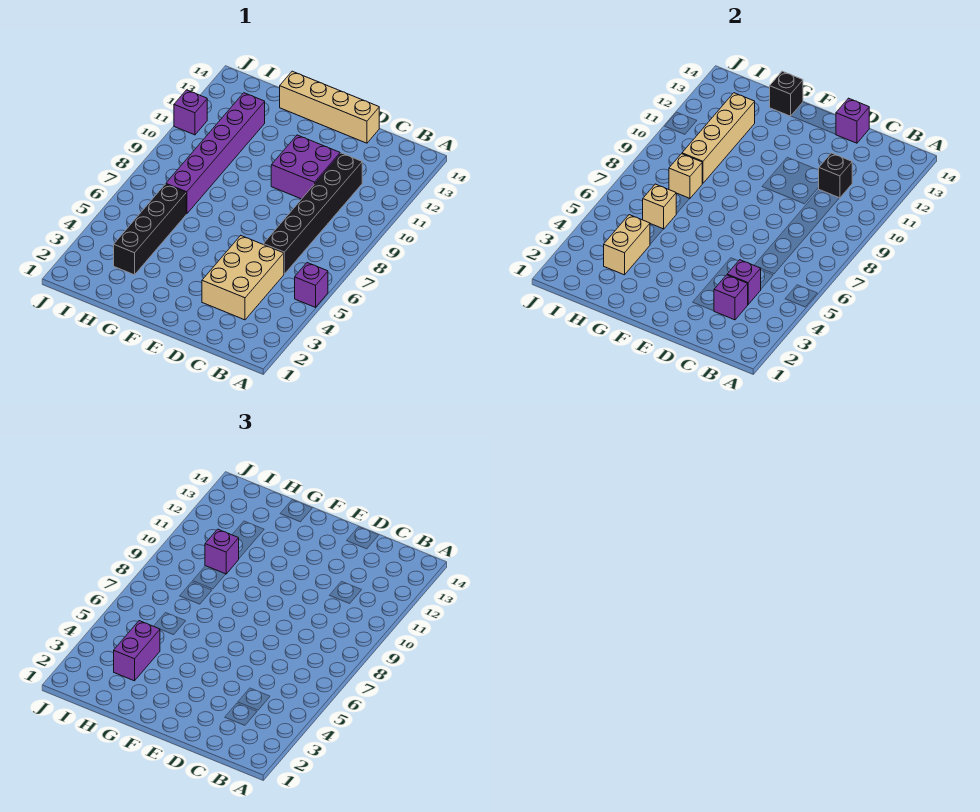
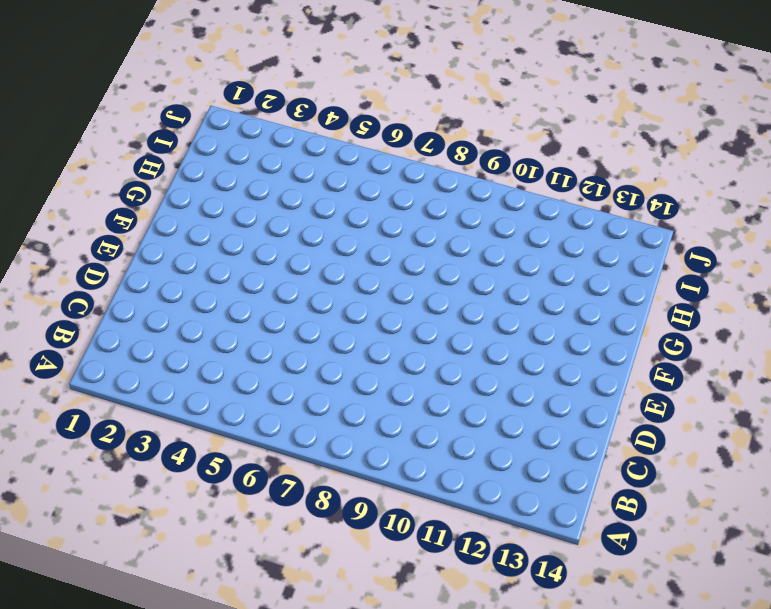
none -> purple 1x1 brick [295,263,328,307]
none -> tan 2x3 brick [202,236,284,320]
none -> black 1x6 brick [263,153,362,274]

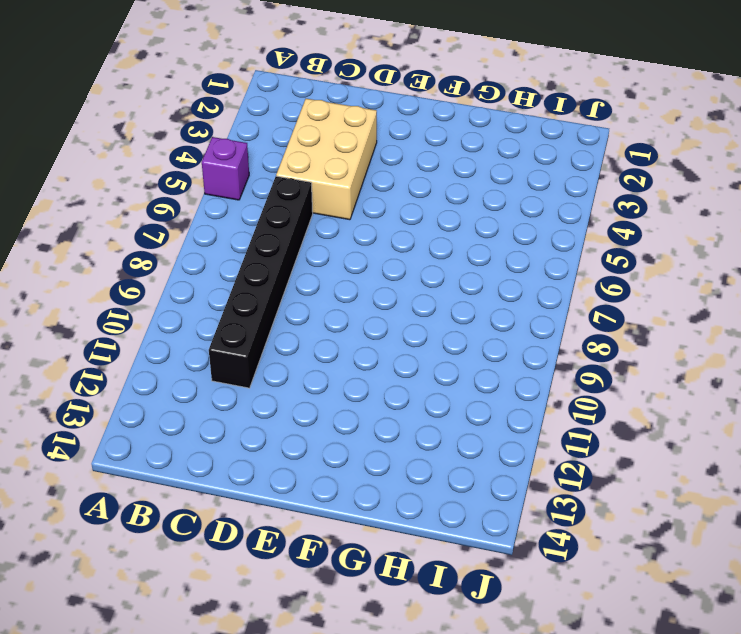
none -> purple 2x2 brick [271,135,340,199]
none -> tan 1x4 brick [280,71,379,143]
none -> black 1x4 brick [114,184,186,275]

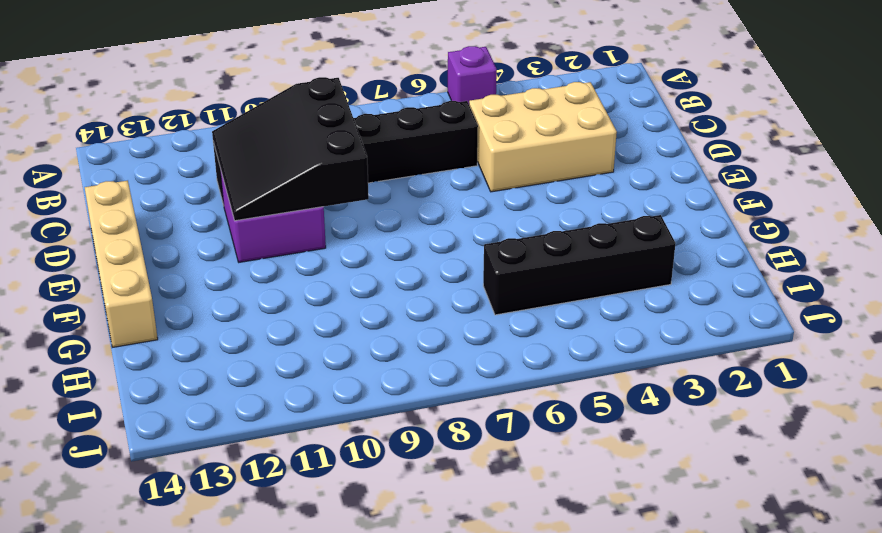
black 3x3 slope [212,77,369,221] -> black 1x1 brick [819,153,852,198]
none -> purple 1x6 brick [166,93,265,214]
none -> purple 1x1 brick [174,90,207,135]
none -> purple 1x1 brick [714,275,748,320]

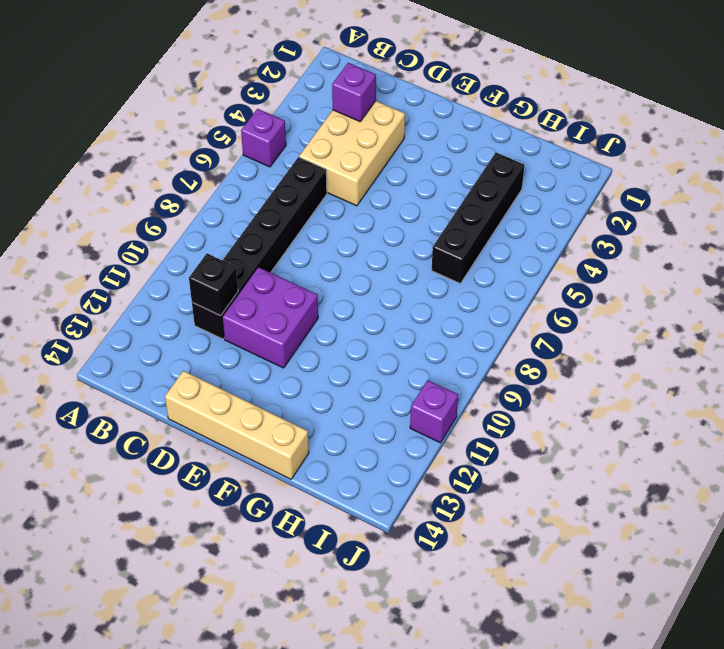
none -> purple 1x6 brick [166,93,265,214]
none -> purple 1x1 brick [727,260,761,304]
none -> purple 1x1 brick [836,98,869,143]

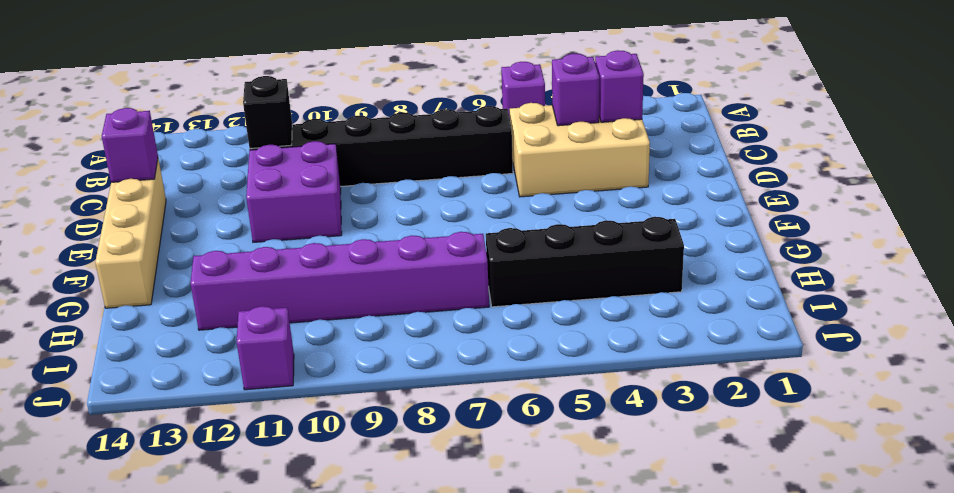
none -> black 1x1 brick [770,71,803,116]
none -> tan 1x2 brick [604,215,650,275]
none -> tan 1x1 brick [643,184,677,229]

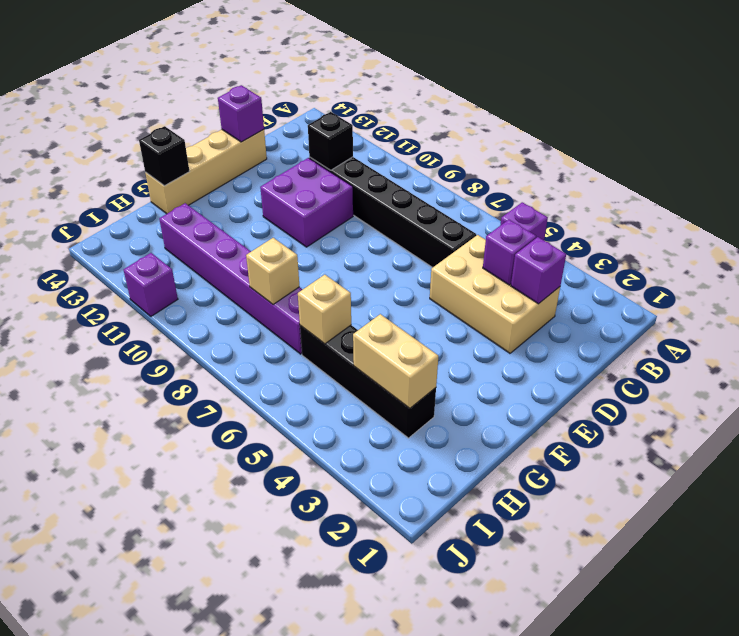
none -> tan 1x4 brick [682,93,755,183]
none -> purple 1x2 brick [114,621,160,681]
none -> purple 1x1 brick [205,529,239,574]

